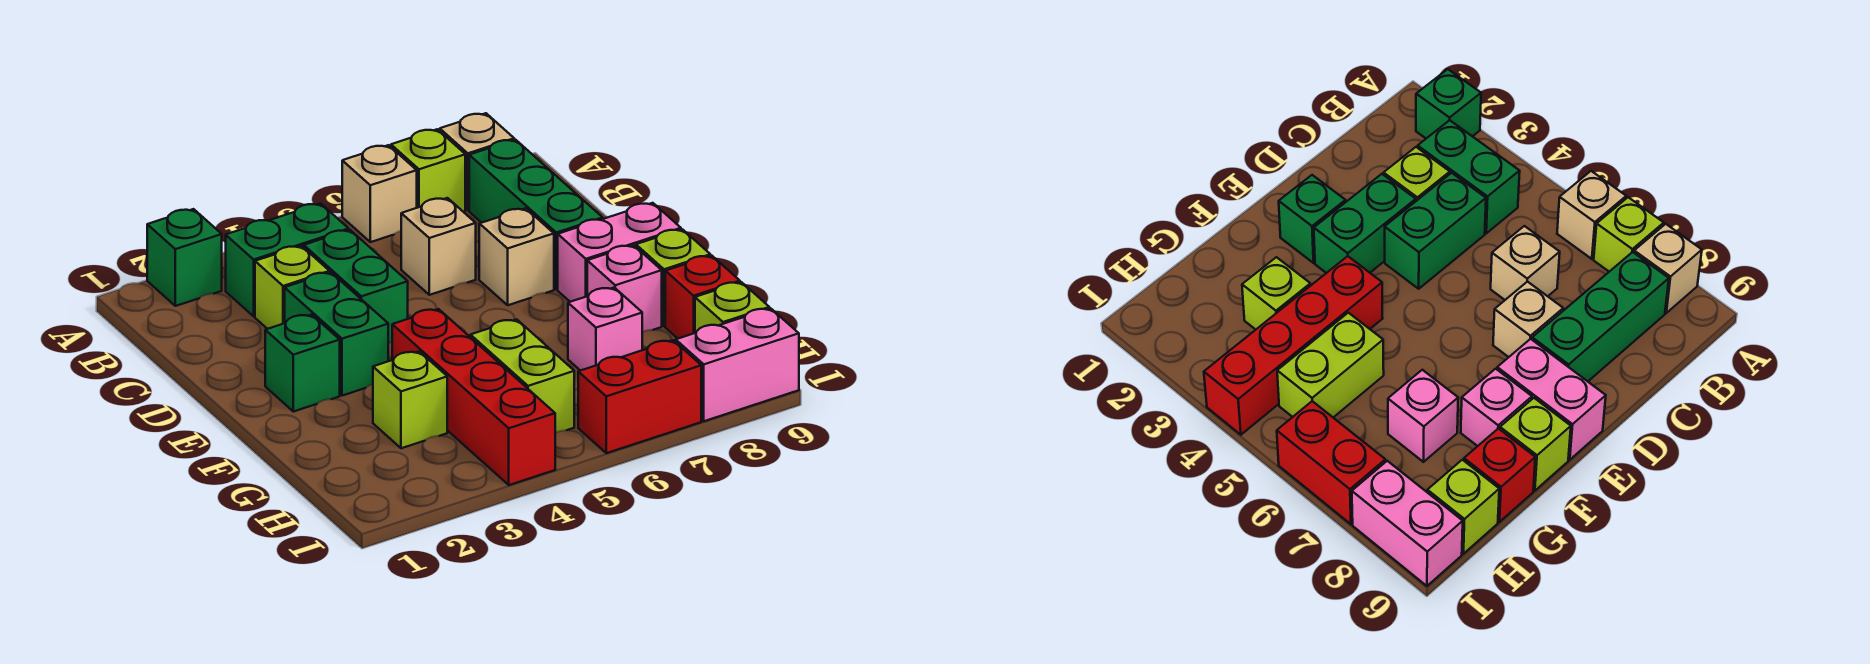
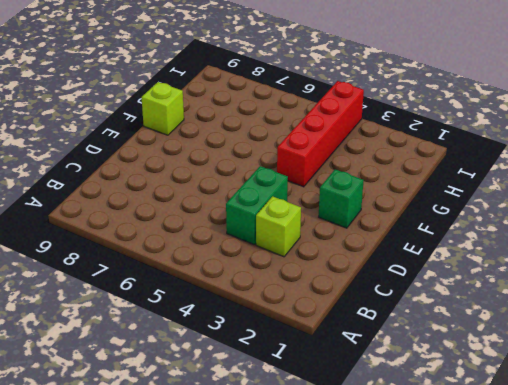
none -> green 1x1 brick [147,209,222,306]
none -> tan 1x1 brick [342,145,417,242]
none -> lime 1x1 brick [391,129,465,212]

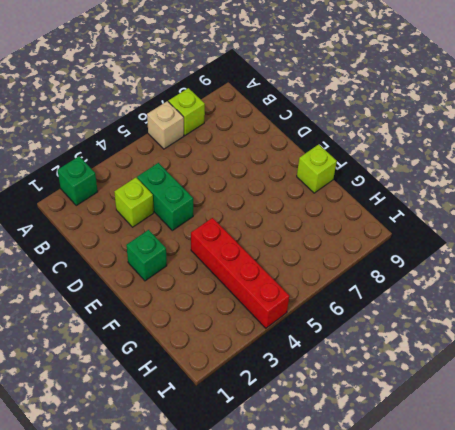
none -> tan 1x1 brick [440,113,514,210]
none -> green 1x2 brick [226,204,349,316]
none -> green 1x3 brick [469,140,603,289]

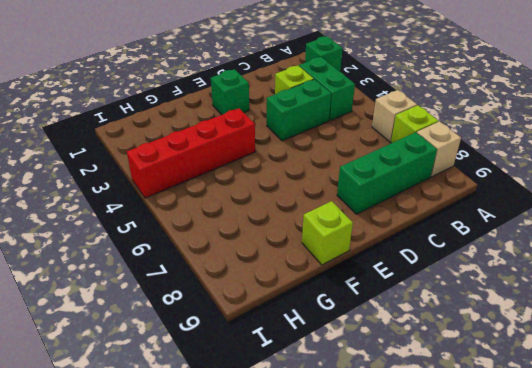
none -> tan 1x1 brick [401,198,476,295]
none -> green 1x2 brick [285,272,388,396]
none -> tan 1x1 brick [479,208,554,305]

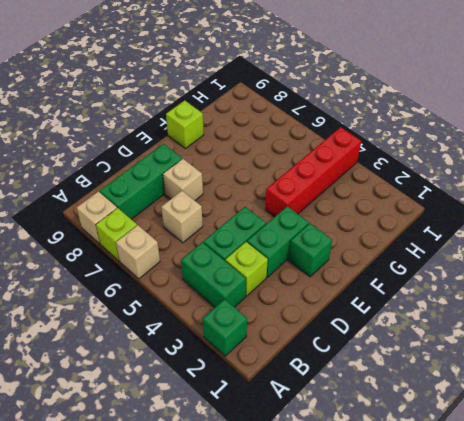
none -> pink 1x2 brick [558,203,681,302]
none -> pink 1x1 brick [587,245,662,332]
none -> lime 1x1 brick [373,351,447,448]

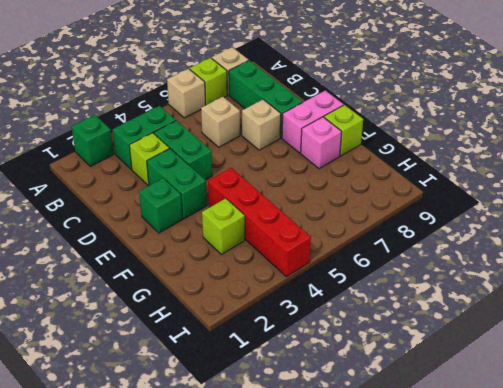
none -> lime 1x2 brick [470,319,574,433]
none -> pink 1x1 brick [568,288,642,371]
none -> red 1x1 brick [665,256,740,338]

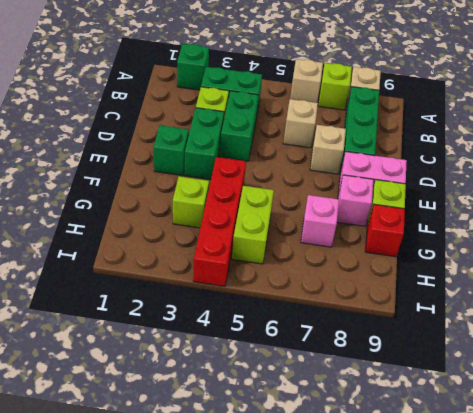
none -> lime 1x1 brick [695,282,769,333]
none -> red 1x2 brick [578,340,701,453]
none -> pink 1x2 brick [676,308,799,421]

